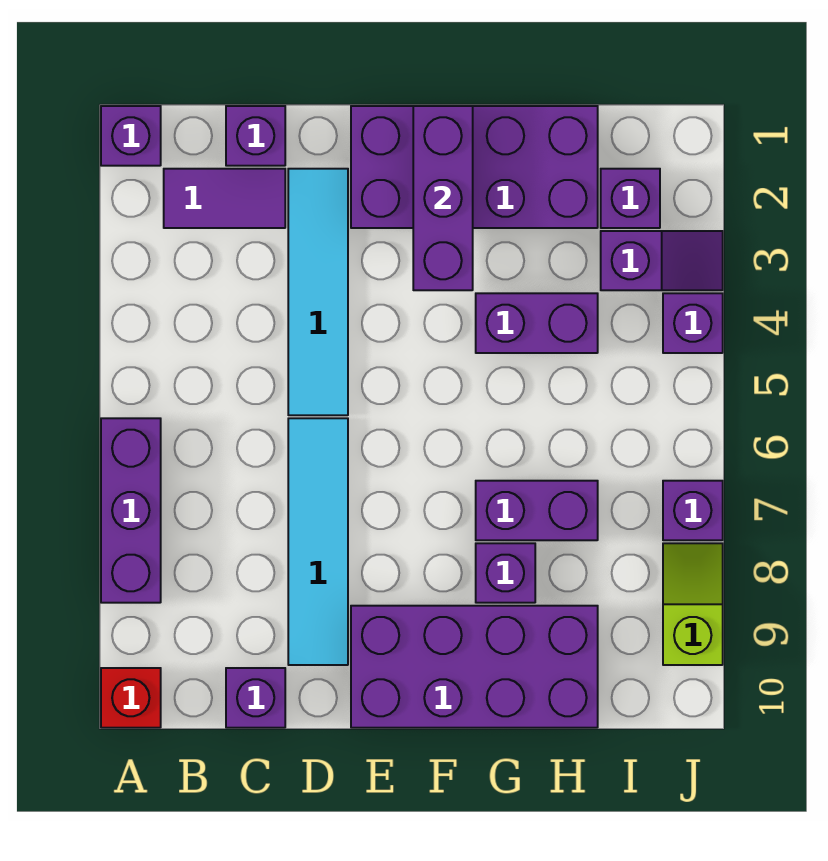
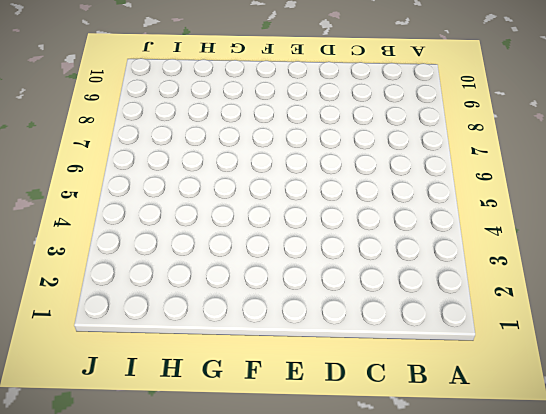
none -> purple 1x1 brick [101,106,161,166]
none -> purple 1x3 brick [101,418,161,603]
none -> red 1x1 brick [101,668,161,728]

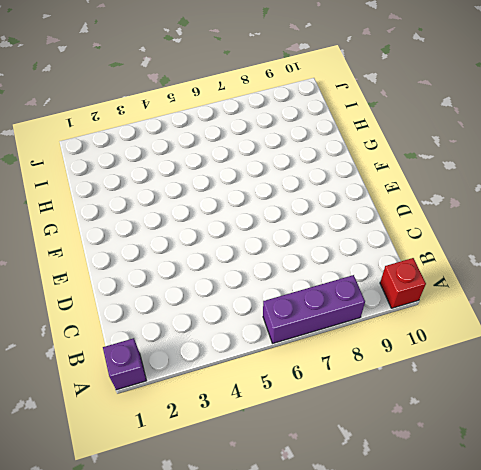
none -> purple 1x2 tile [164,169,285,228]
none -> purple 1x1 brick [226,106,285,166]
none -> purple 1x1 brick [226,668,285,728]

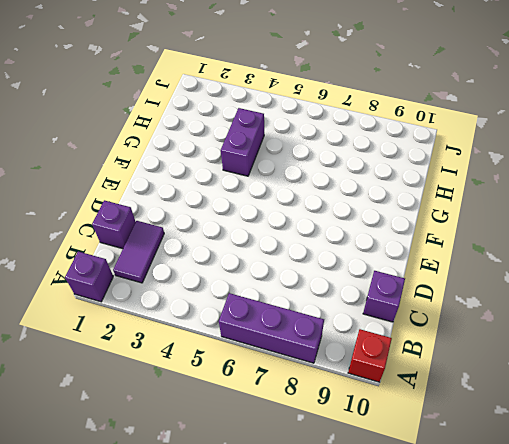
none -> cyan 1x4 tile [288,169,348,415]
none -> cyan 1x4 tile [288,418,348,665]
none -> purple 2x4 brick [351,106,598,228]

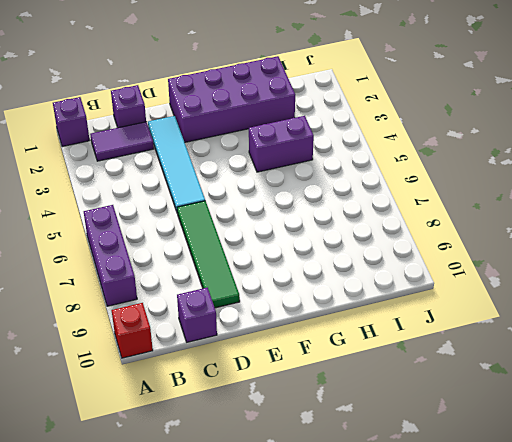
green 1x4 tile [177,201,240,308] -> cyan 1x4 tile [288,418,348,665]
none -> purple 2x4 brick [351,606,598,728]
none -> purple 1x2 brick [476,481,598,540]
none -> purple 1x1 brick [476,543,535,603]

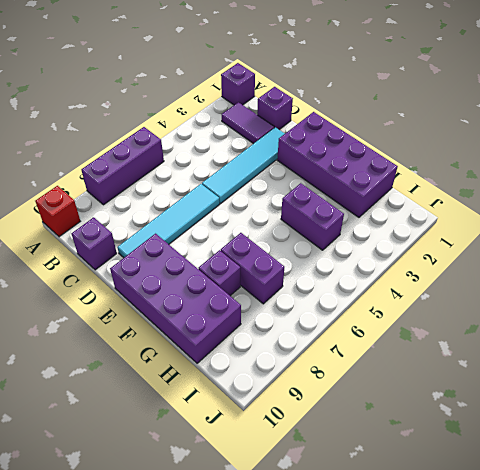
none -> purple 1x1 brick [601,169,660,228]
none -> purple 1x2 slope [601,231,723,290]
none -> purple 1x1 brick [663,293,723,353]

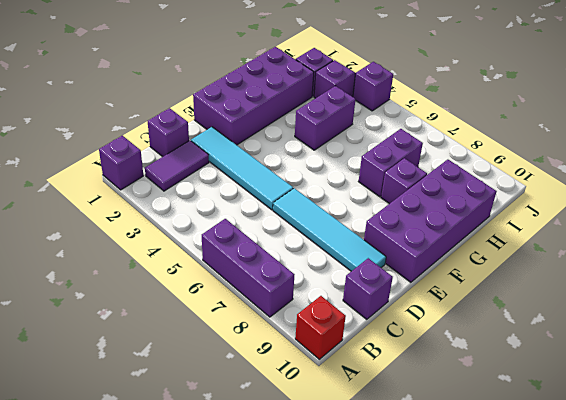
none -> purple 1x1 brick [663,481,723,540]
none -> lime 1x2 slope [663,543,723,665]
none -> purple 1x3 brick [413,106,473,290]

